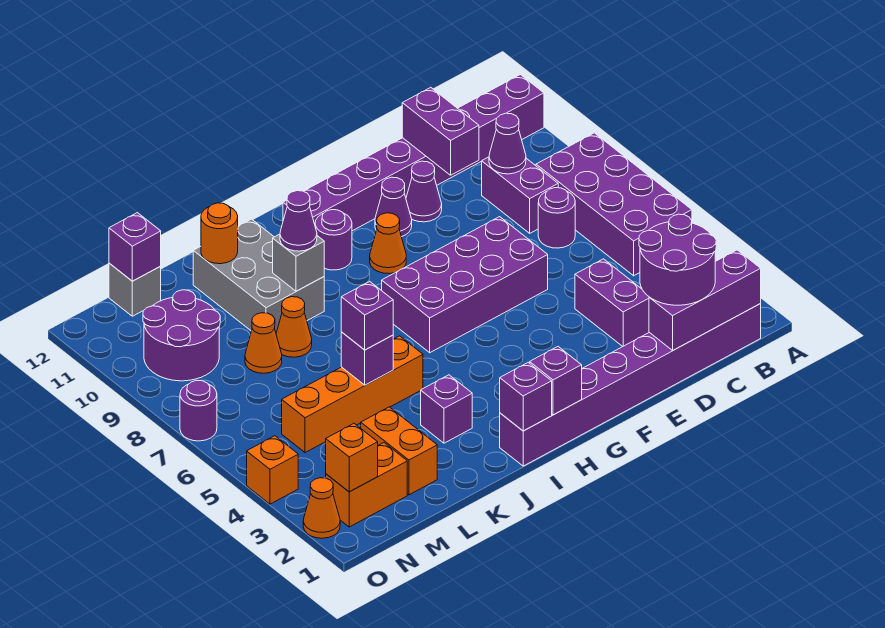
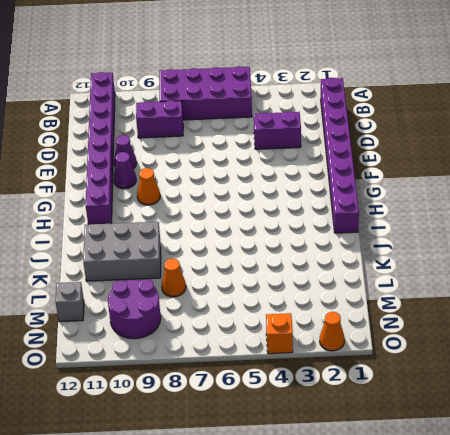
none -> purple 1x1 round brick [538,188,575,248]
none -> purple 2x4 brick [382,217,548,353]
none -> purple 1x1 round brick [315,210,352,270]
none -> purple 1x1 brick [421,375,472,443]

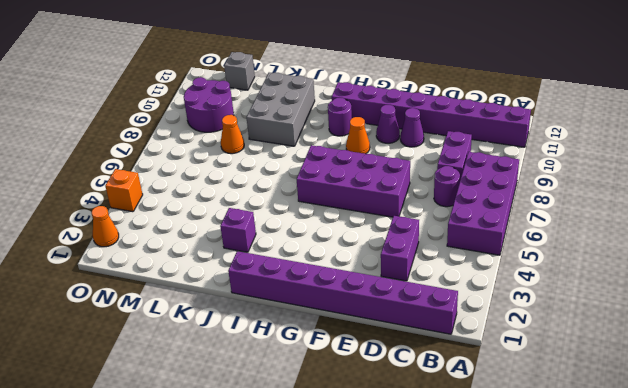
none -> orange 1x4 brick [282,336,423,453]
none -> orange 1x1 cone [276,297,312,357]
none -> orange 1x2 brick [361,407,437,495]
none -> orange 1x2 brick [326,443,407,527]

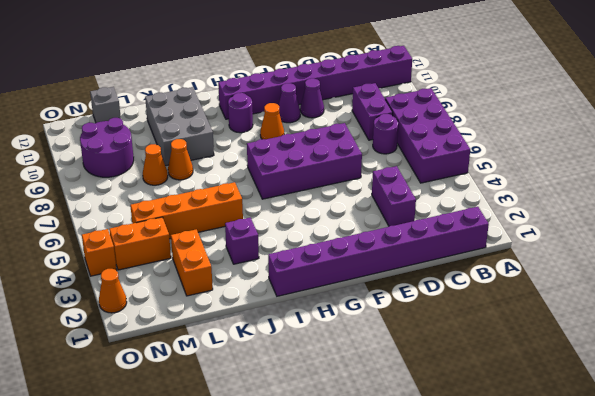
orange 1x2 brick [109,217,171,270] -> orange 1x2 brick moved to [326,443,407,527]
none -> purple 1x1 round brick [180,380,217,441]
none -> purple 1x3 brick [649,250,761,350]
none -> purple 1x1 cone [489,113,526,174]
none -> purple 1x2 brick [402,88,479,175]

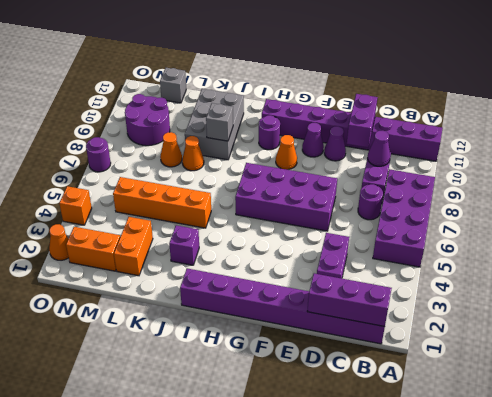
none -> purple 1x1 brick [530,347,582,415]
none -> purple 1x1 brick [500,363,552,431]
none -> purple 1x1 brick [341,332,393,385]
none -> orange 1x1 round brick [201,203,238,264]

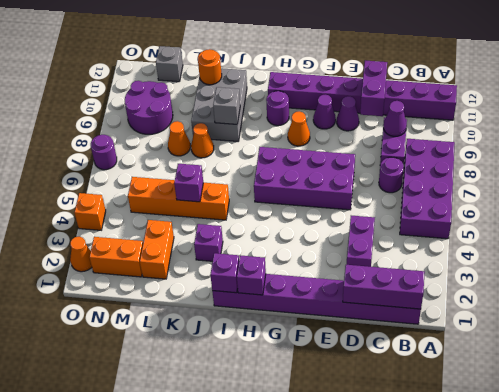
none -> purple 1x1 brick [109,213,161,281]
none -> orange 1x1 brick [326,423,378,492]
none -> purple 2x2 round brick [639,214,716,305]
none -> purple 1x1 cone [280,191,317,251]

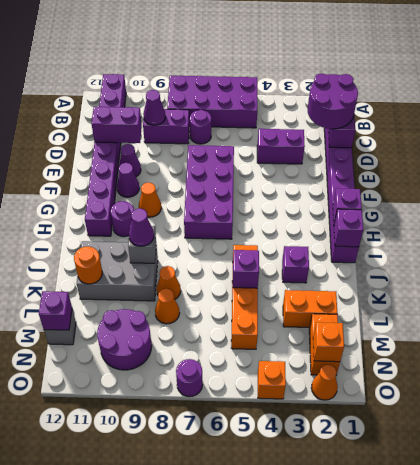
none -> purple 1x1 brick [341,281,393,350]

